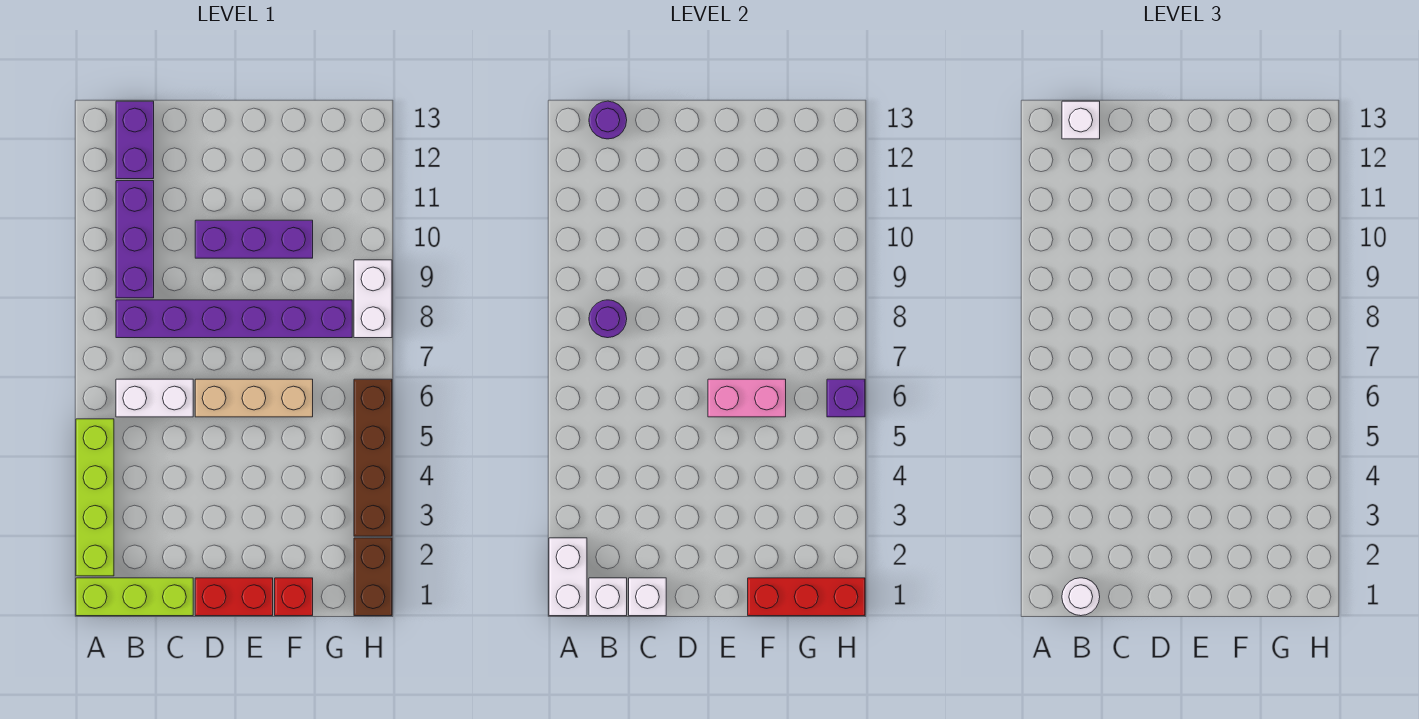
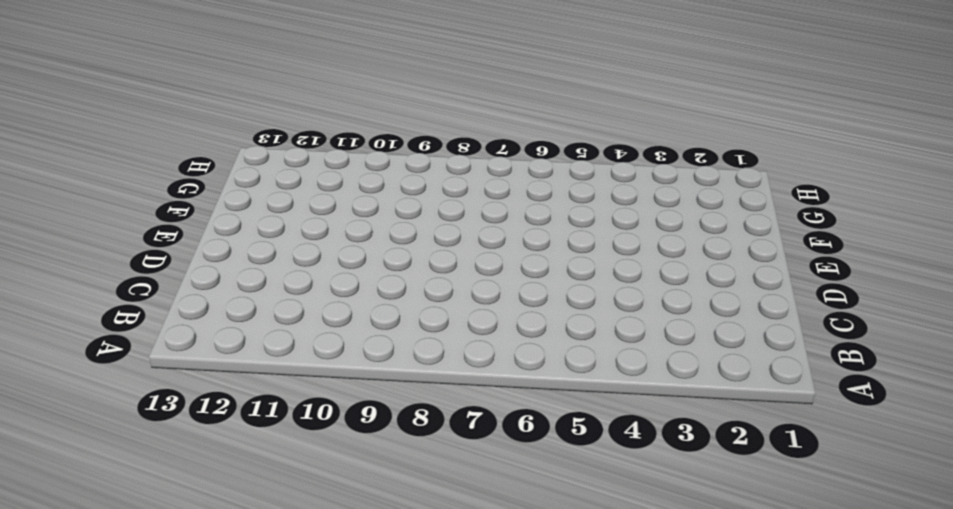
none -> lime 1x3 brick [76,578,193,616]
none -> lime 1x4 brick [76,419,114,576]
none -> white 1x2 brick [116,379,193,417]

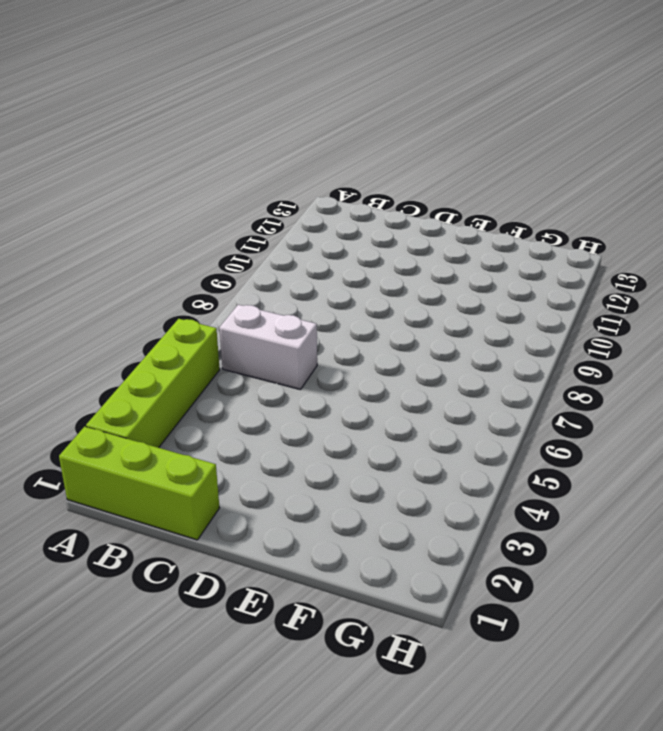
none -> purple 1x6 brick [116,300,352,338]
none -> purple 1x3 brick [116,181,154,298]
none -> purple 1x2 brick [116,101,154,179]

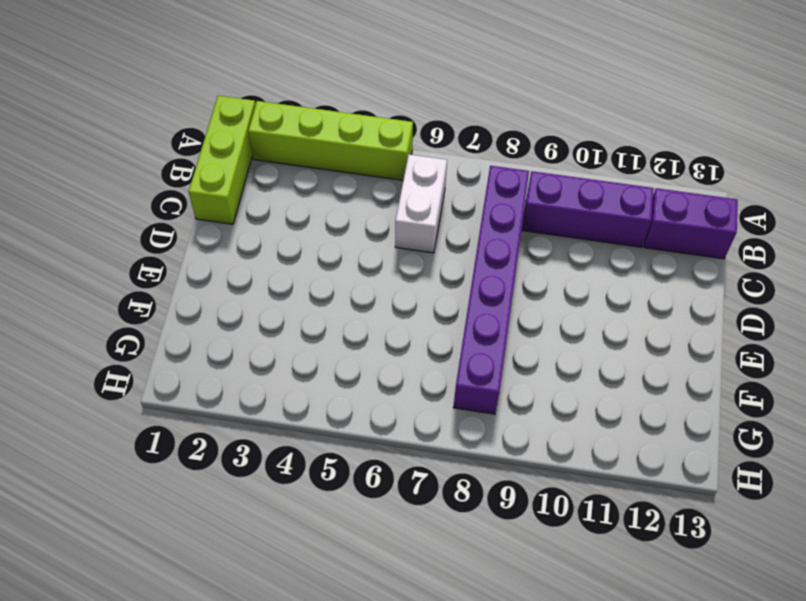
none -> red 1x2 brick [195,578,273,616]
none -> tan 1x3 brick [195,379,313,417]
none -> purple 1x3 brick [195,220,313,258]

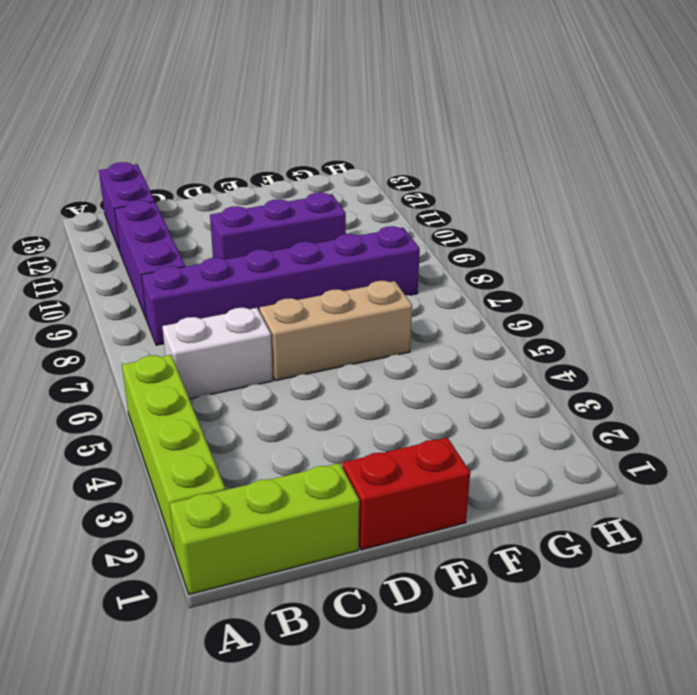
none -> red 1x1 brick [275,578,313,616]
none -> brown 1x2 brick [354,538,392,616]
none -> brown 1x4 brick [354,379,392,536]

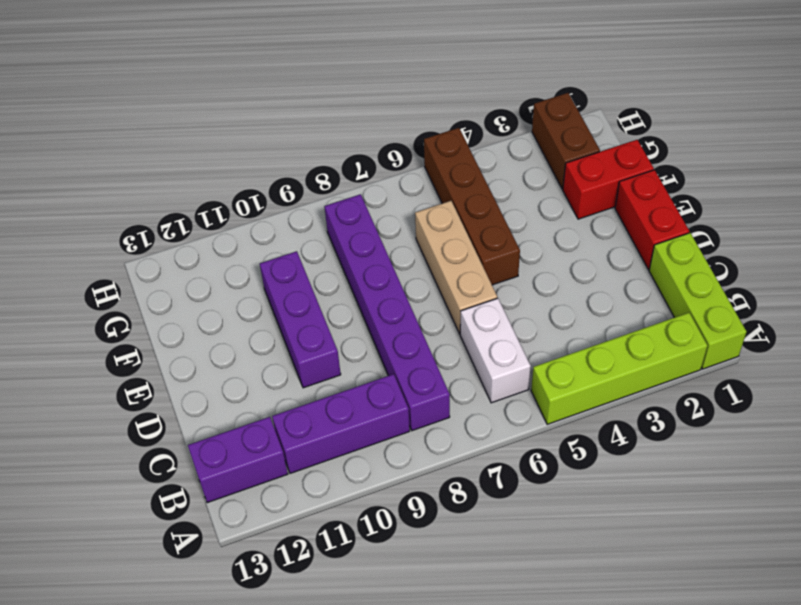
brown 1x4 brick [424,128,520,285] -> brown 1x4 brick turned to [354,379,392,536]
red 1x2 brick [563,140,654,219] -> red 1x1 brick [275,578,313,616]
brown 1x2 brick [532,93,600,189] -> brown 1x2 brick turned to [354,538,392,616]
none -> white 1x2 brick [354,260,392,338]
none -> white 1x2 brick [549,538,587,616]
none -> white 1x1 brick [589,578,627,616]

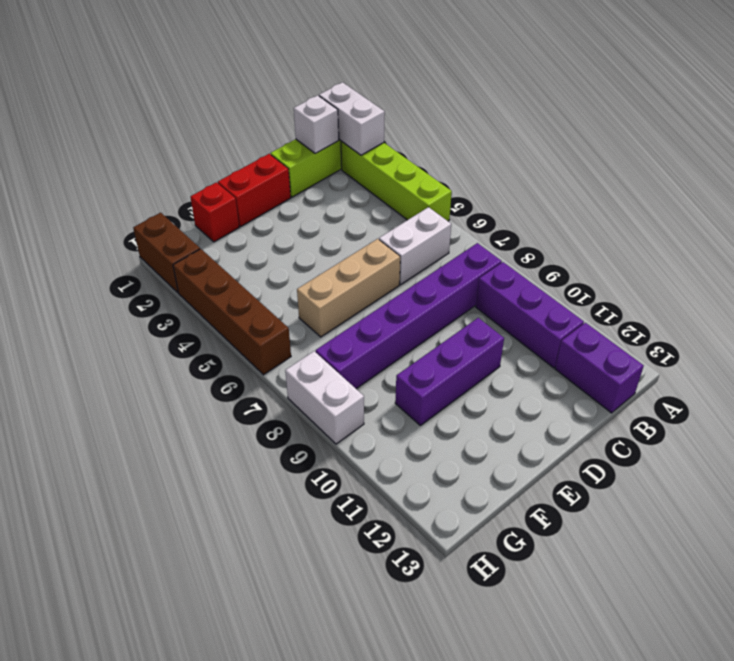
none -> purple 1x1 round brick [589,300,627,338]
none -> purple 1x1 round brick [589,101,627,139]
none -> white 1x1 brick [629,578,666,616]

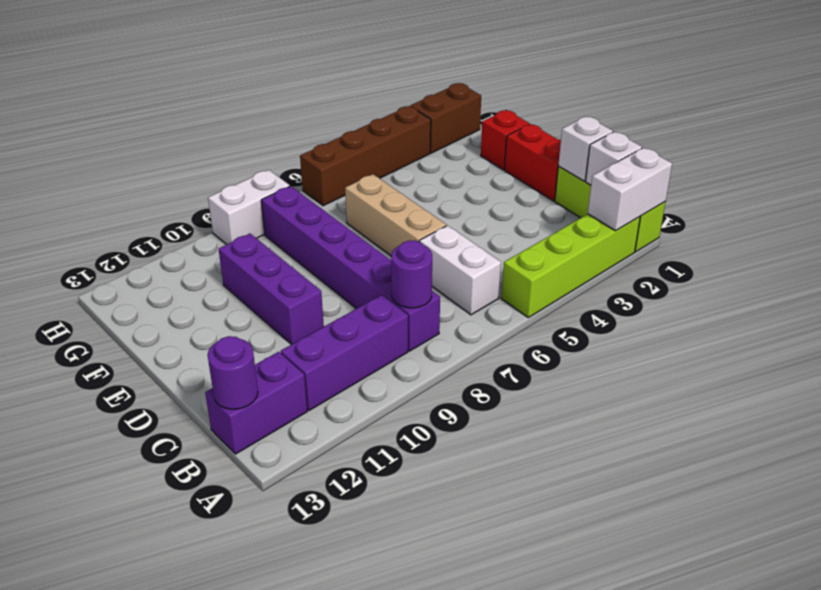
none -> pink 1x2 brick [708,379,786,417]
none -> red 1x3 brick [748,578,865,616]
none -> purple 1x1 brick [827,379,865,417]

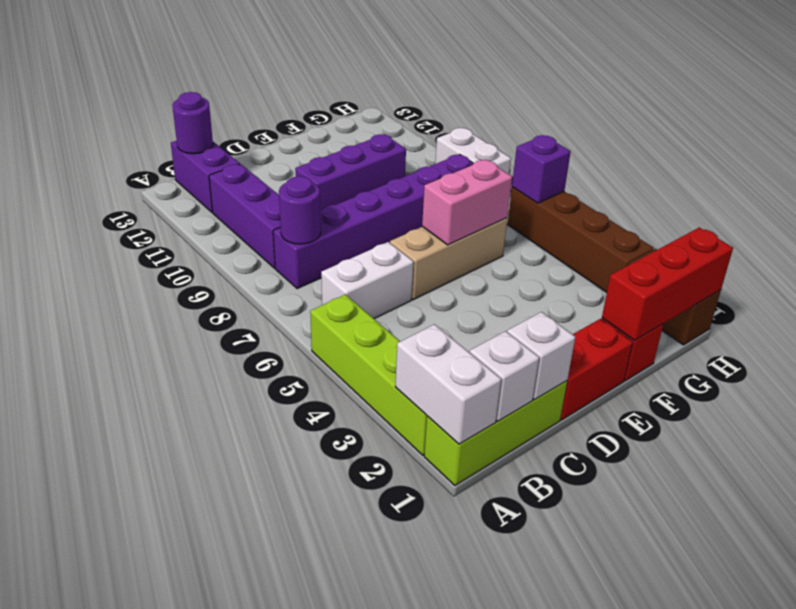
none -> white 1x1 round brick [1062,578,1100,616]
none -> white 1x1 brick [1062,101,1100,139]

